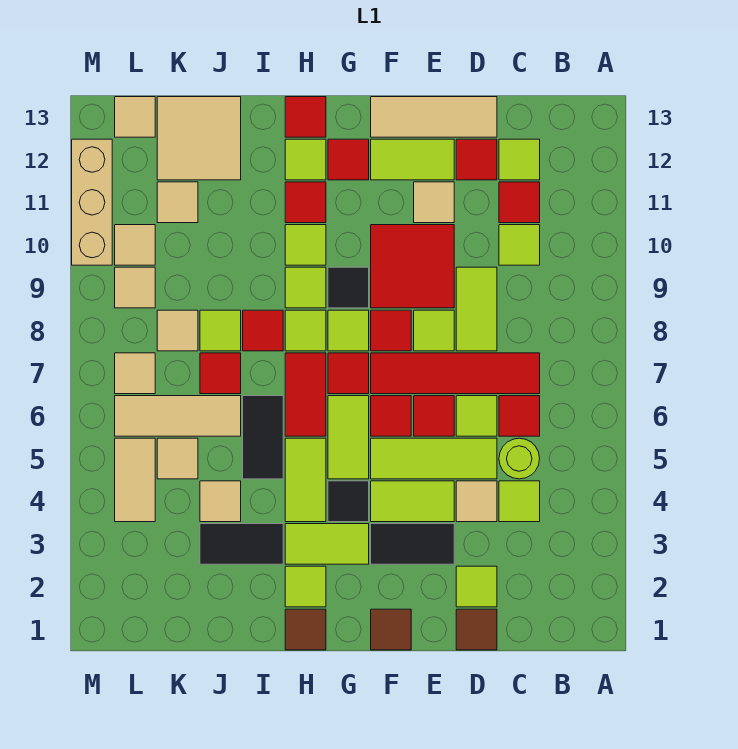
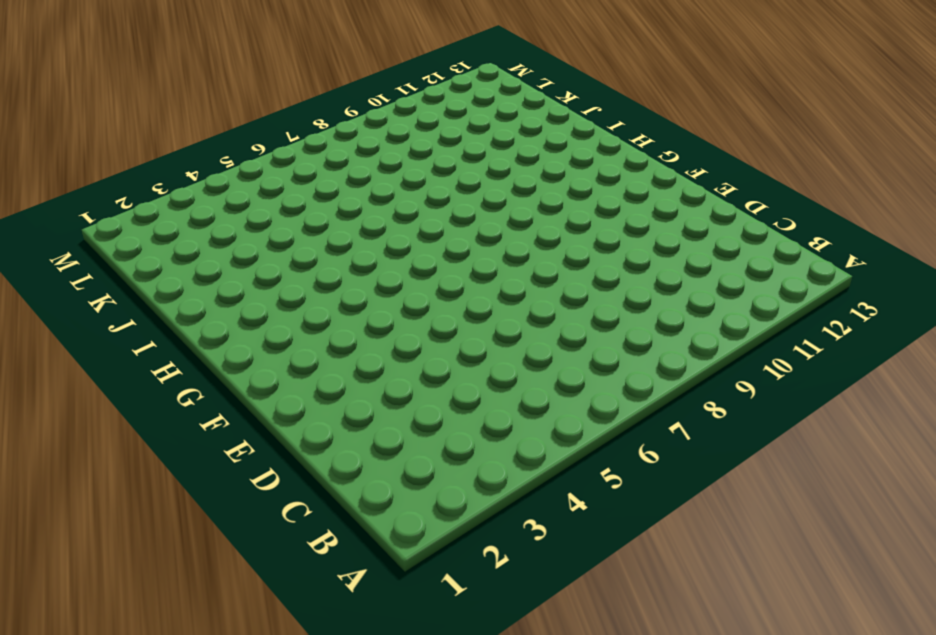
none -> lime 1x1 tile [499,481,540,522]
none -> lime 1x1 round brick [499,438,540,479]
none -> red 1x1 tile [499,396,540,436]
none -> red 1x4 tile [371,353,540,394]

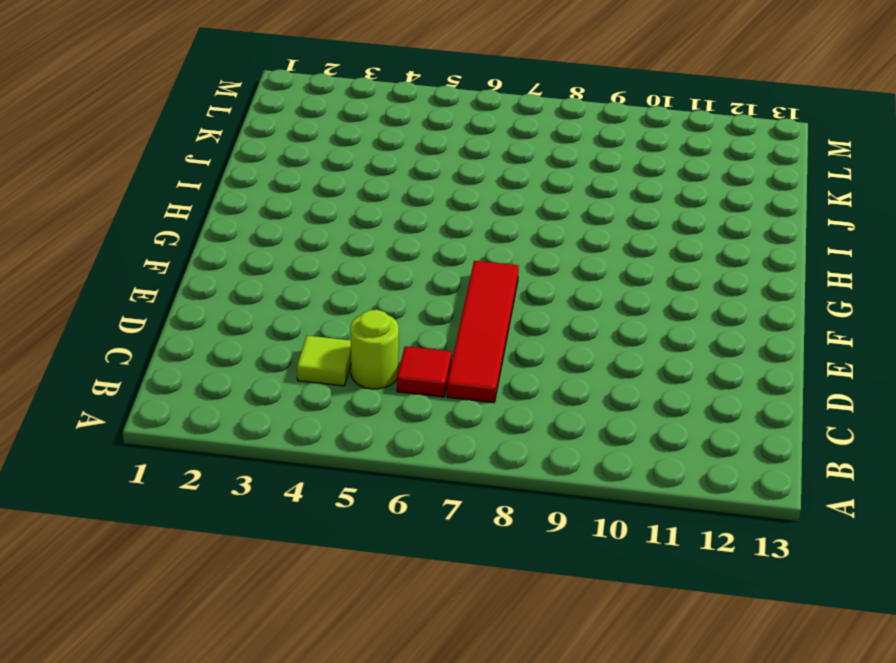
none -> lime 1x1 tile [499,225,540,265]
none -> red 1x1 tile [499,182,540,223]
none -> lime 1x1 tile [499,139,540,180]
none -> brown 1x1 tile [456,609,497,650]

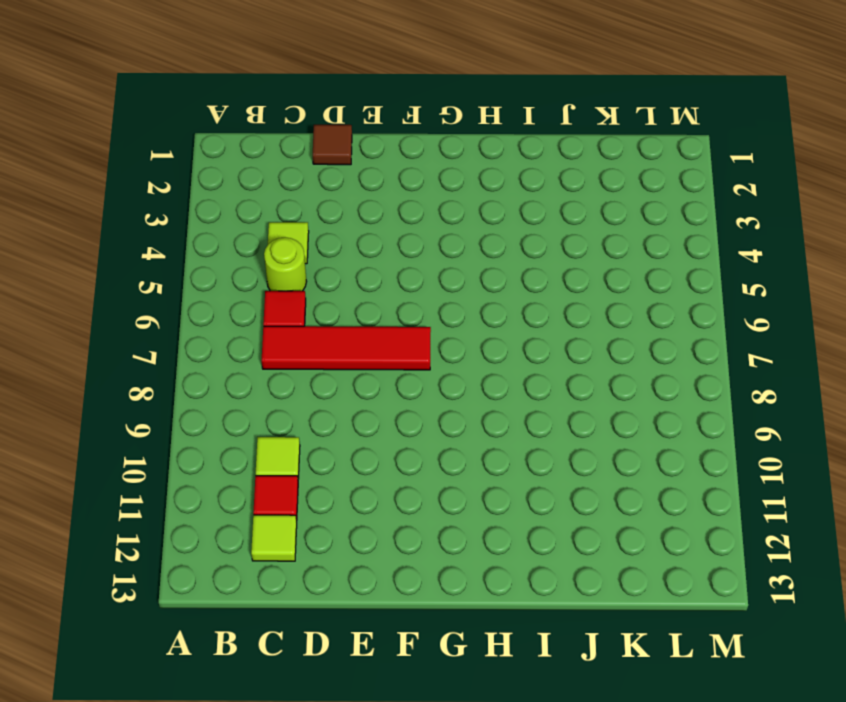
none -> lime 1x1 tile [456,566,497,607]
none -> tan 1x1 tile [456,481,497,522]
none -> lime 1x3 tile [371,438,497,479]
none -> lime 1x1 tile [456,396,497,436]

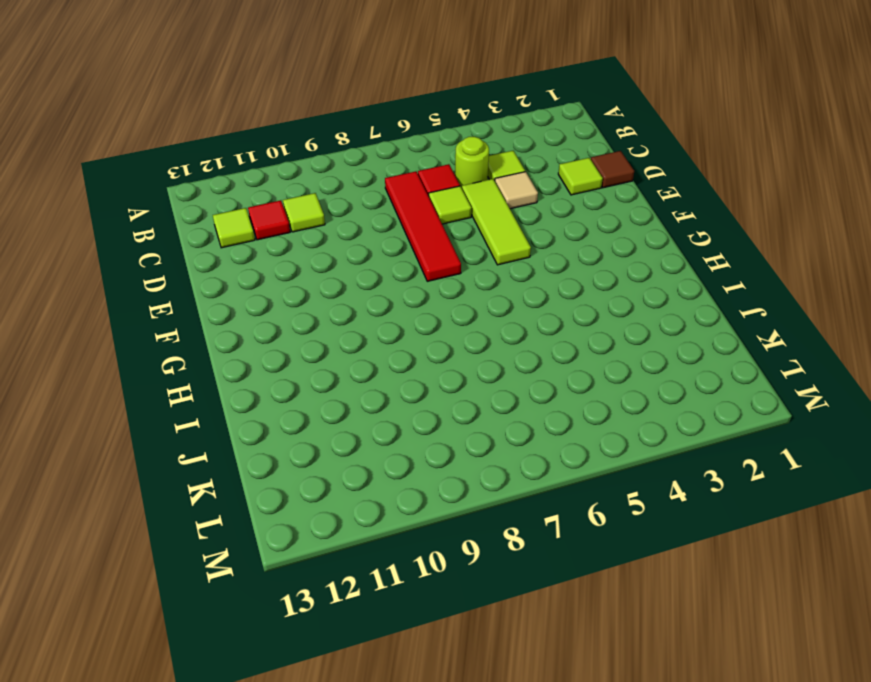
none -> lime 1x2 tile [456,267,497,351]
none -> red 1x1 tile [456,139,497,180]
none -> tan 1x3 tile [371,97,497,137]
none -> black 1x2 tile [371,524,454,564]

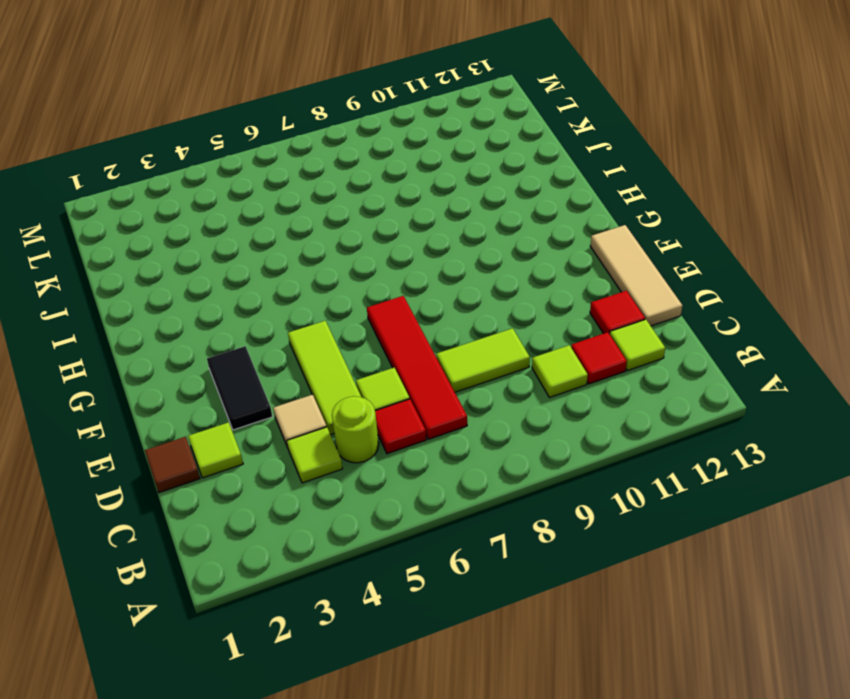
none -> lime 1x2 tile [371,481,454,522]
none -> red 1x1 tile [414,396,454,436]
none -> lime 1x1 tile [414,310,454,351]
none -> red 2x2 tile [371,225,454,308]

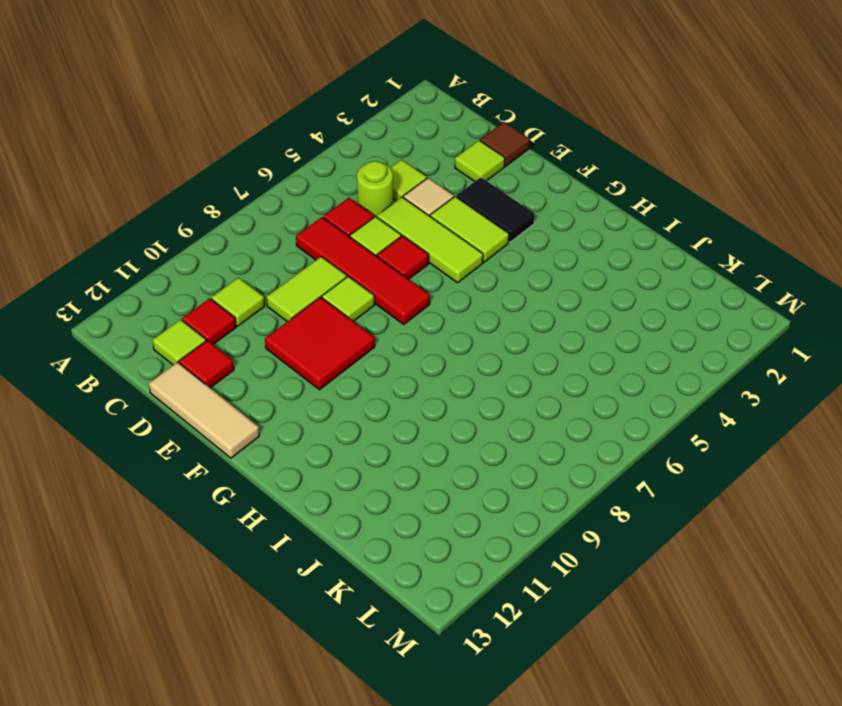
none -> tan 1x1 tile [414,182,454,223]
none -> lime 1x2 tile [371,139,454,180]
none -> brown 1x1 tile [371,609,411,650]
none -> red 1x1 tile [371,396,411,436]

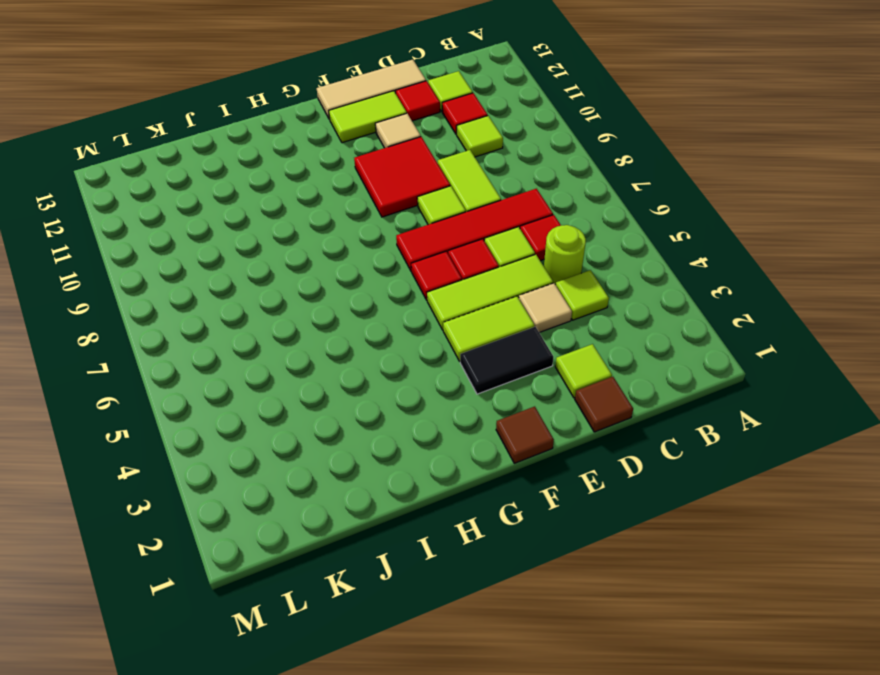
none -> red 1x1 tile [371,310,411,351]
none -> lime 1x2 tile [285,524,369,564]
none -> black 1x1 tile [328,481,369,522]
none -> lime 1x2 tile [328,396,369,479]

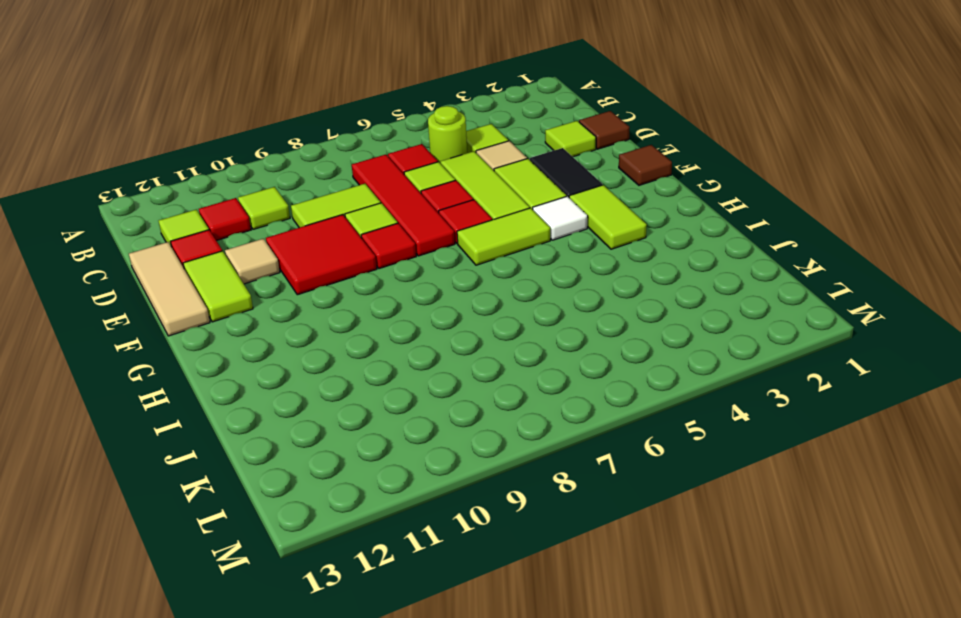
white 1x1 tile [533,196,588,240] -> black 1x1 tile [328,481,369,522]
none -> red 1x1 tile [328,353,369,394]
none -> lime 1x1 tile [328,310,369,351]
none -> black 1x1 tile [328,267,369,308]
none -> red 1x1 tile [328,139,369,180]

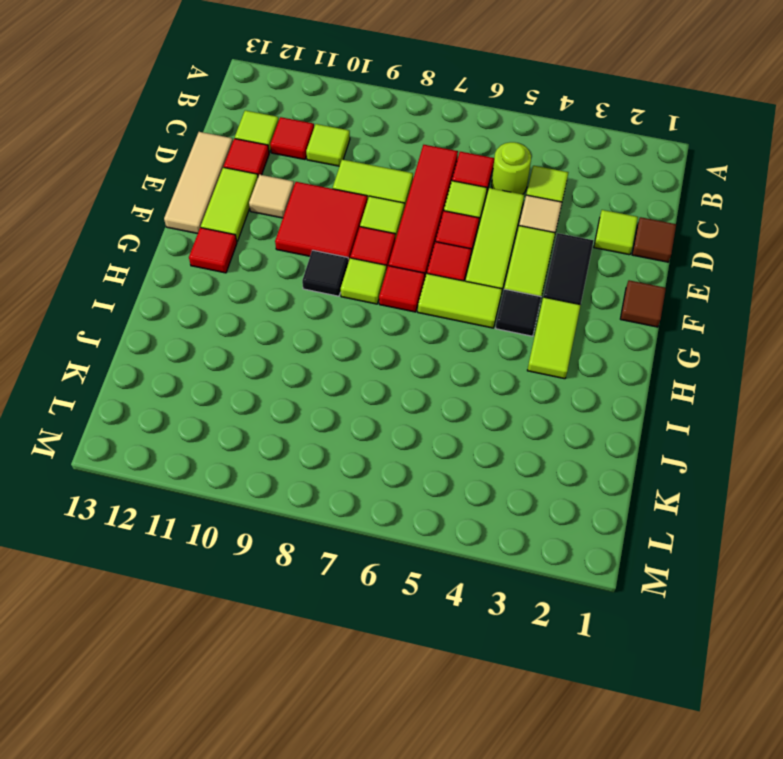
none -> brown 1x1 tile [285,609,326,650]
none -> lime 1x1 tile [285,566,326,607]
none -> lime 1x2 tile [285,438,326,522]
none -> red 1x2 tile [285,353,326,436]

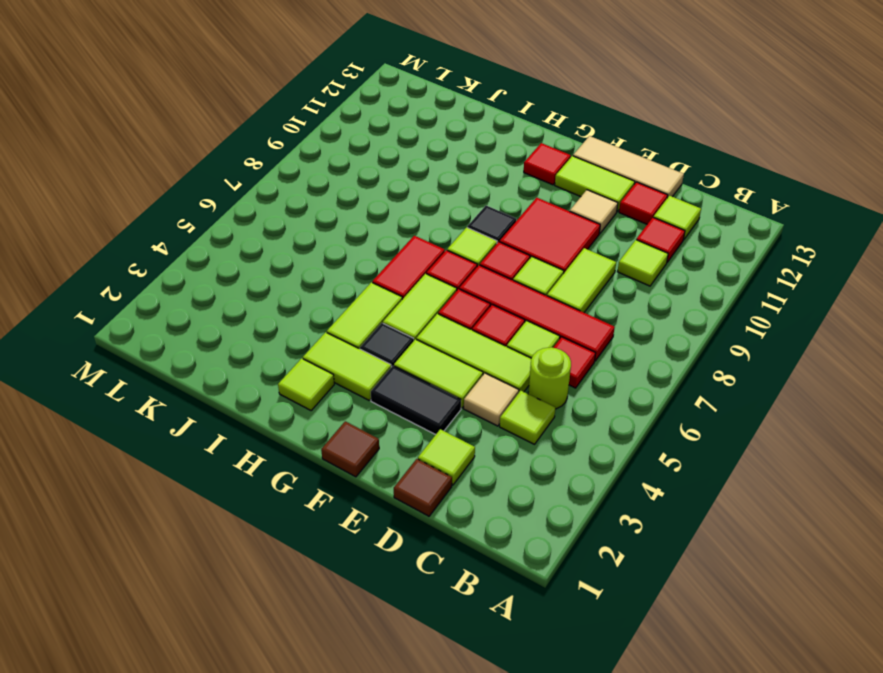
none -> brown 1x1 tile [285,609,326,650]
none -> lime 1x1 tile [285,310,326,351]
none -> lime 1x1 tile [285,267,326,308]
none -> lime 1x1 tile [285,225,326,265]

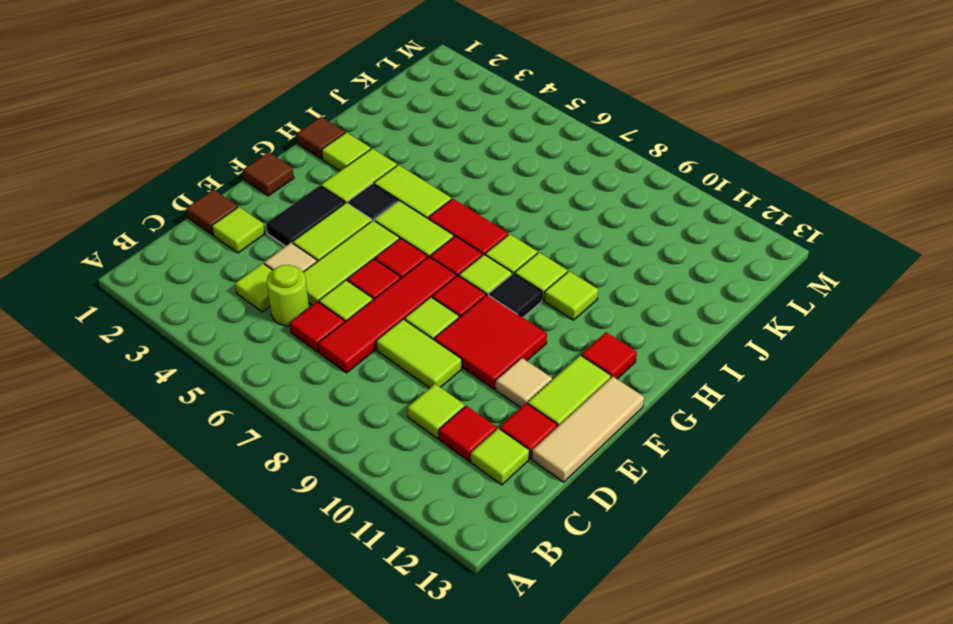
none -> red 1x1 tile [285,182,326,223]
none -> lime 1x1 tile [285,139,326,180]
none -> red 1x1 tile [285,97,326,137]
none -> black 1x2 tile [200,524,283,564]

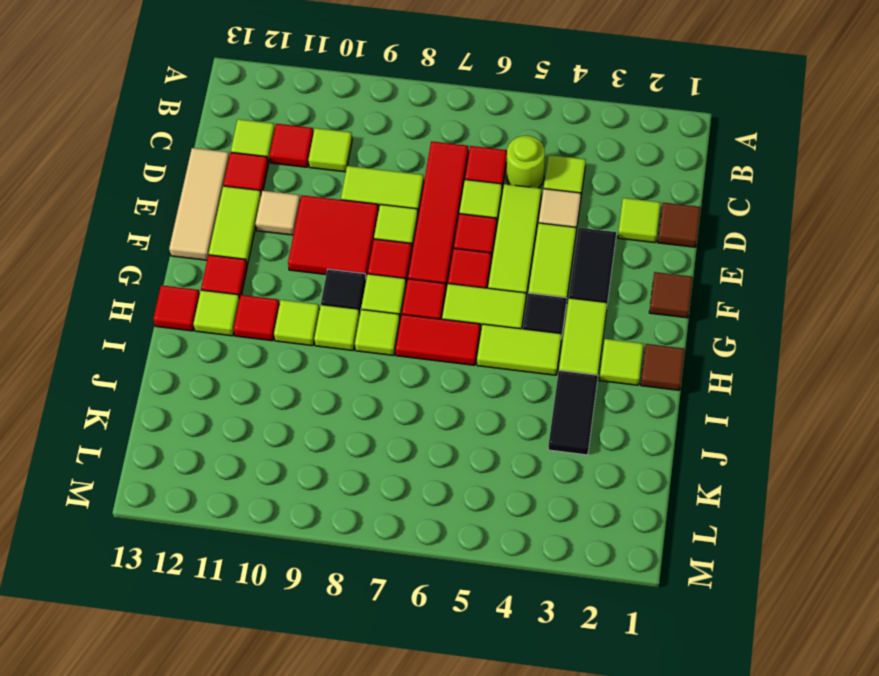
none -> black 1x2 tile [243,396,283,479]
none -> red 1x1 tile [243,310,283,351]
none -> tan 1x1 tile [200,481,241,522]
none -> tan 1x3 tile [115,396,241,436]

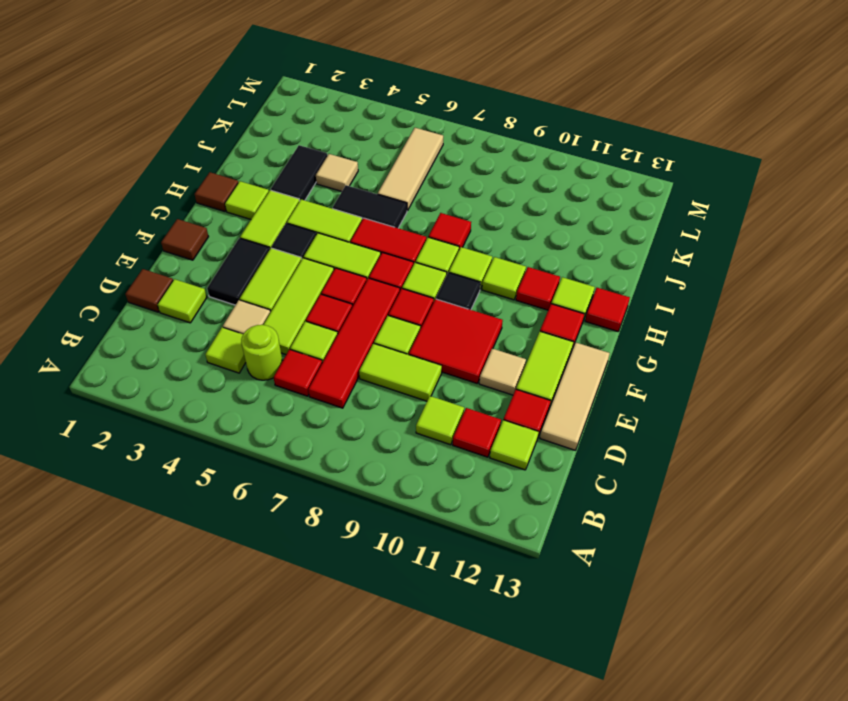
none -> red 1x1 tile [200,353,241,394]
none -> lime 1x1 tile [200,310,241,351]
none -> tan 2x2 tile [157,97,241,180]
none -> tan 1x1 tile [157,438,198,479]

